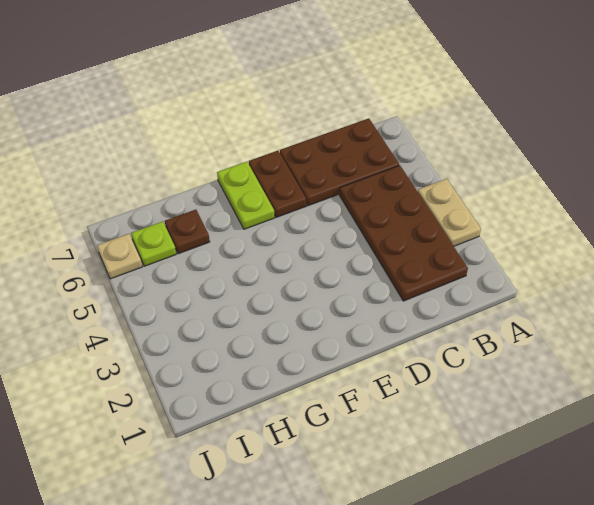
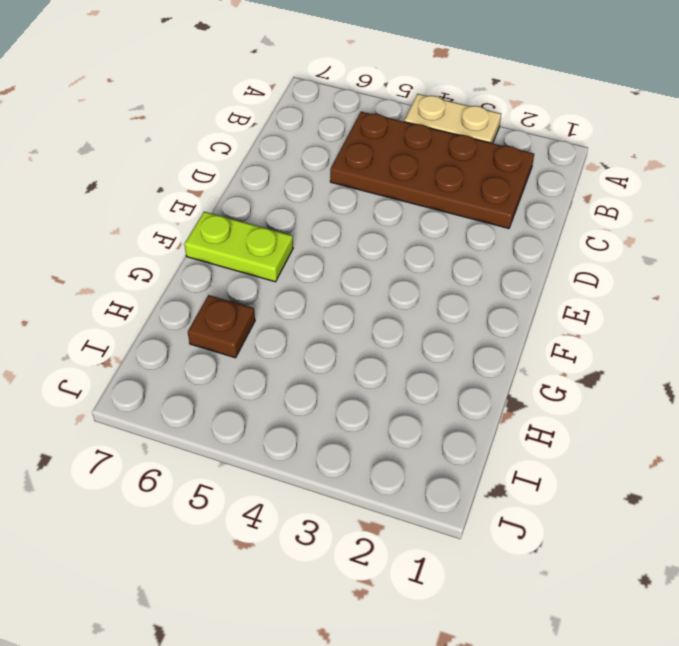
none -> brown 2x3 plate [280,118,399,206]
none -> brown 1x2 plate [249,151,306,217]

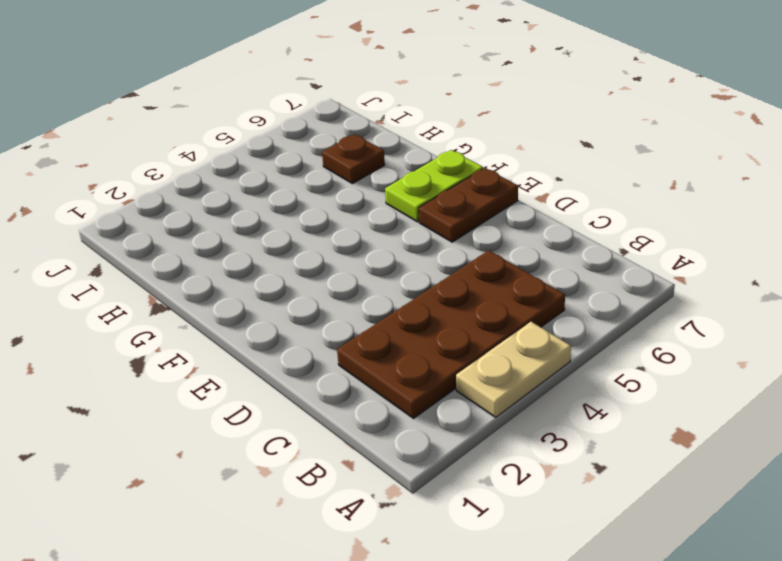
none -> brown 2x3 plate [280,118,399,206]
none -> lime 1x1 plate [131,221,176,266]

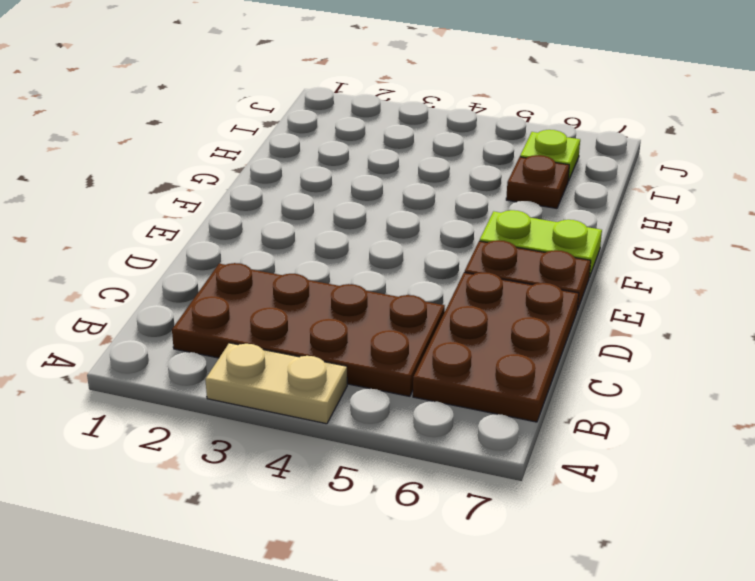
none -> tan 1x1 plate [97,234,143,279]

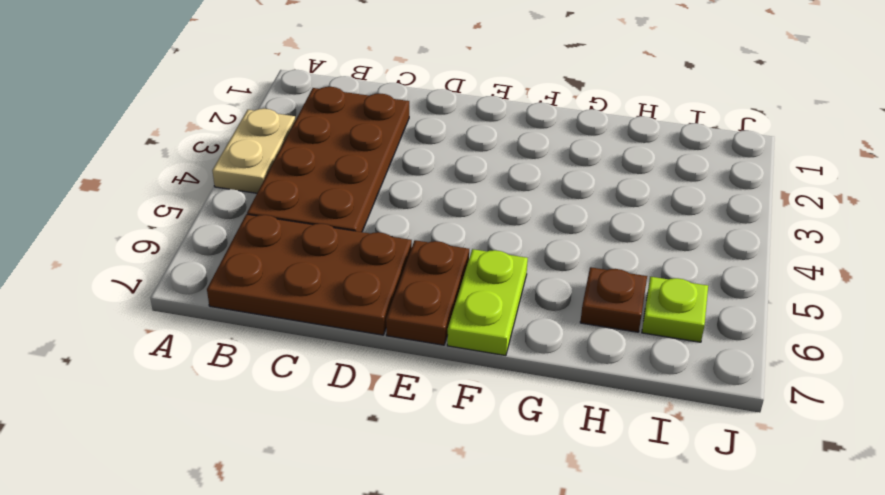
none -> tan 1x1 plate [97,234,143,279]

